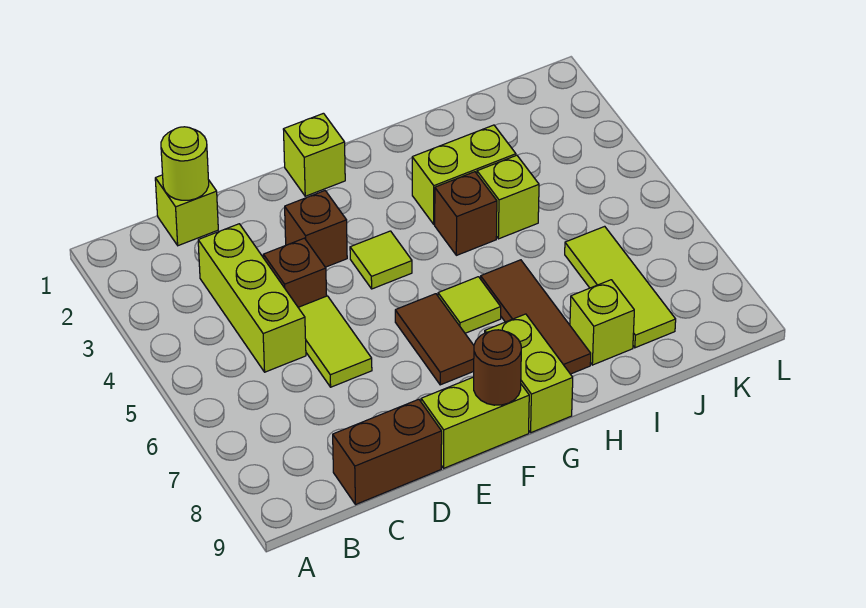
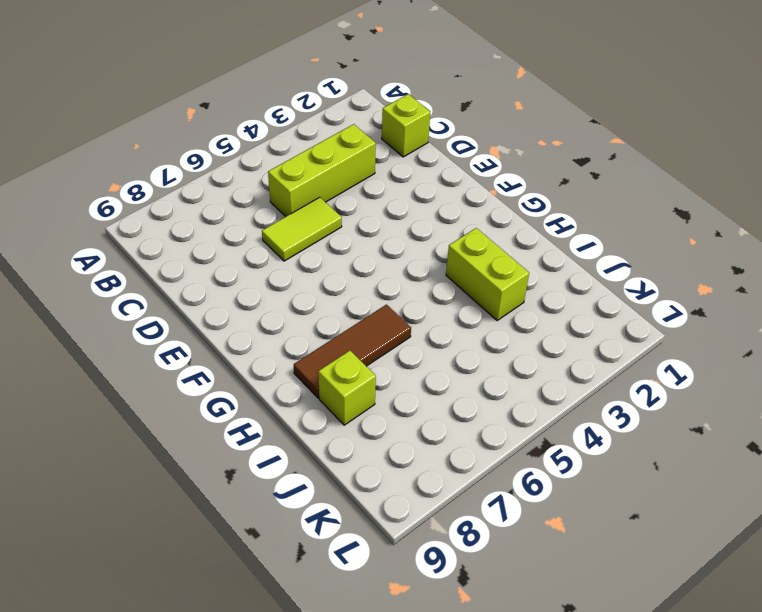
none -> brown 1x2 brick [333,399,442,505]
none -> brown 1x1 brick [263,238,327,307]
none -> brown 1x1 brick [285,191,347,267]

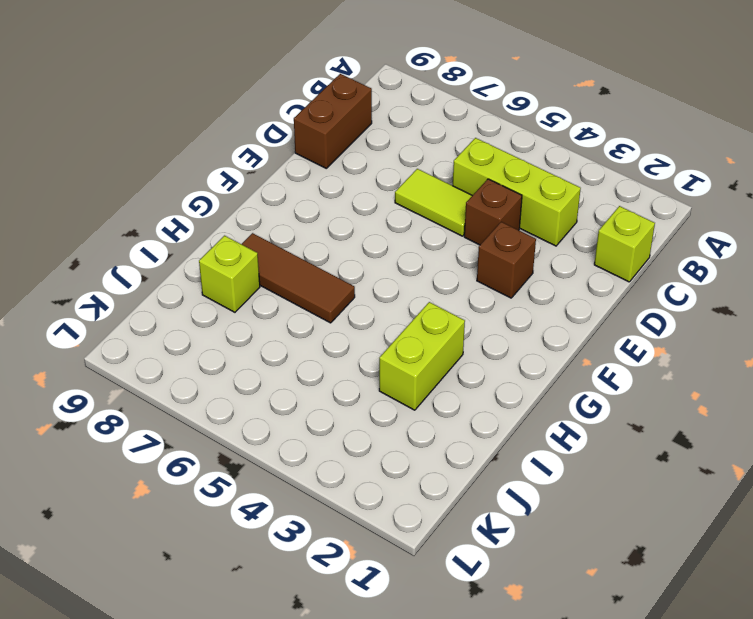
none -> lime 1x2 brick [421,377,529,468]
none -> lime 1x1 brick [283,113,345,196]
none -> lime 1x1 tile [350,231,412,289]

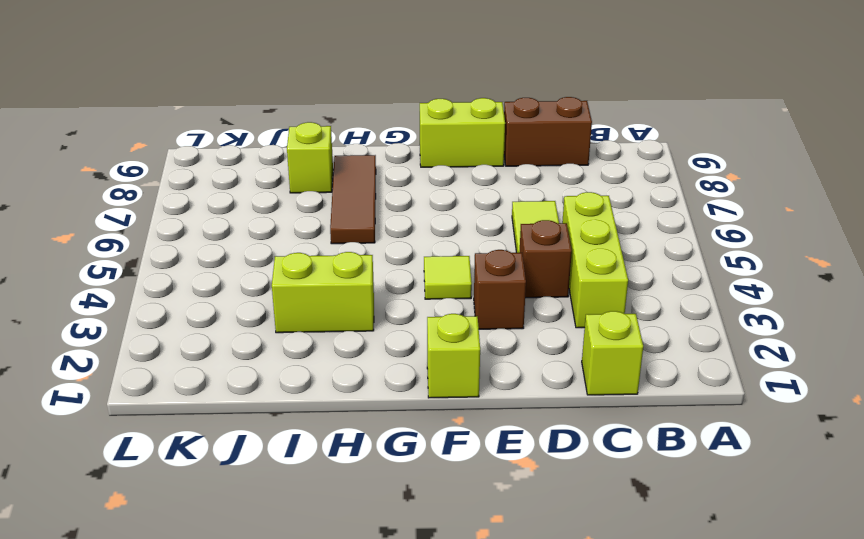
none -> brown 1x2 tile [395,294,474,385]
none -> lime 1x1 tile [438,277,501,333]
none -> lime 1x2 brick [485,314,573,433]

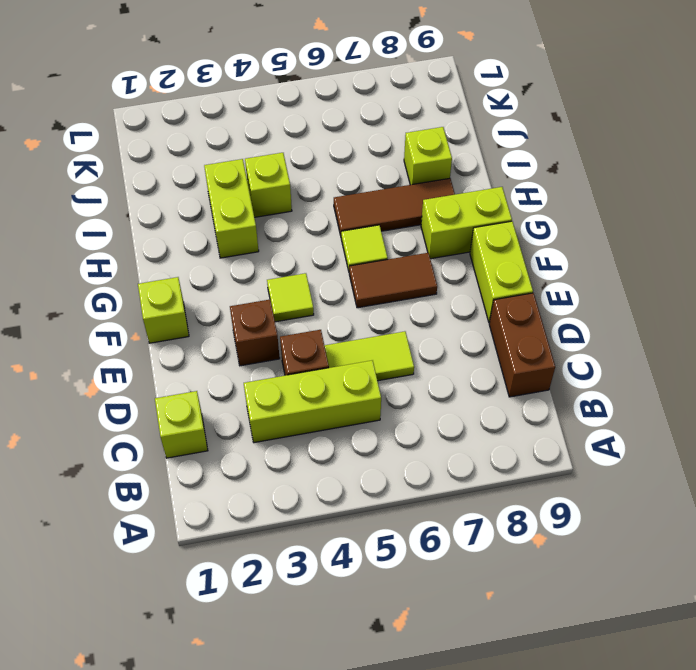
none -> brown 1x1 brick [435,172,497,255]
none -> lime 1x3 tile [565,226,676,348]
none -> lime 1x1 round brick [161,127,209,200]

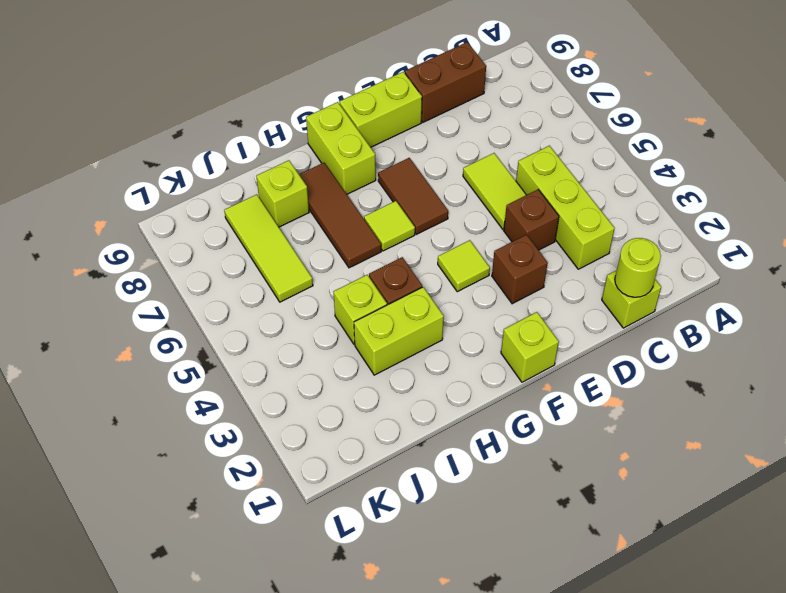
none -> brown 1x1 round brick [474,330,521,405]

